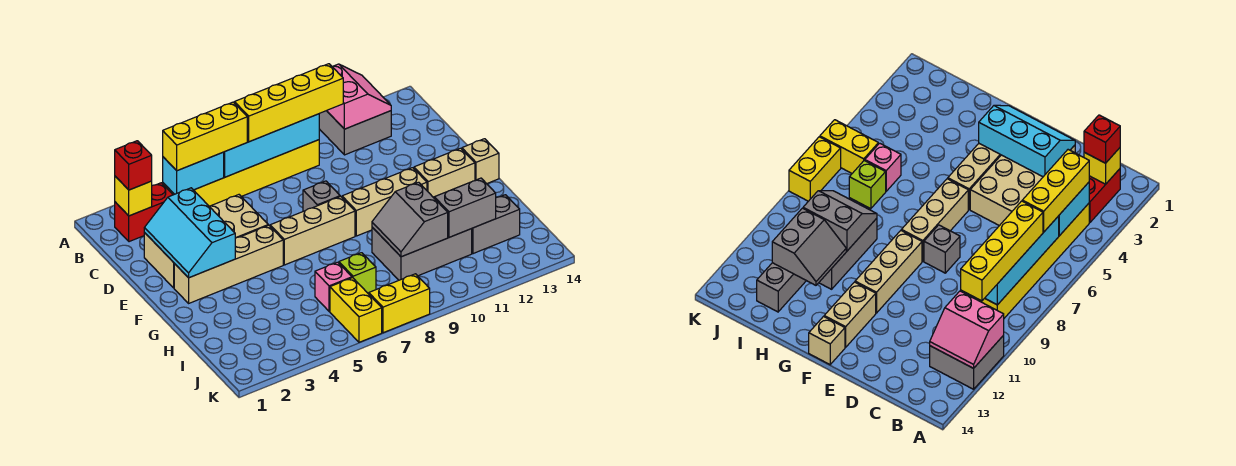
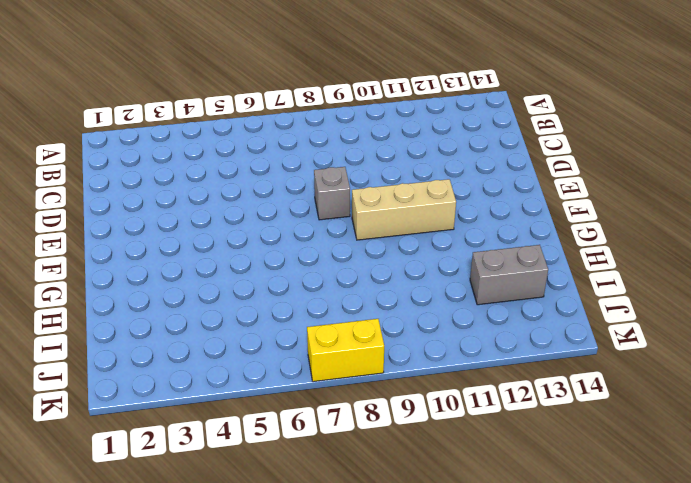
none -> grey 2x2 brick [319,111,391,155]
none -> red 1x2 brick [115,183,173,242]
none -> yellow 1x6 brick [163,140,319,206]

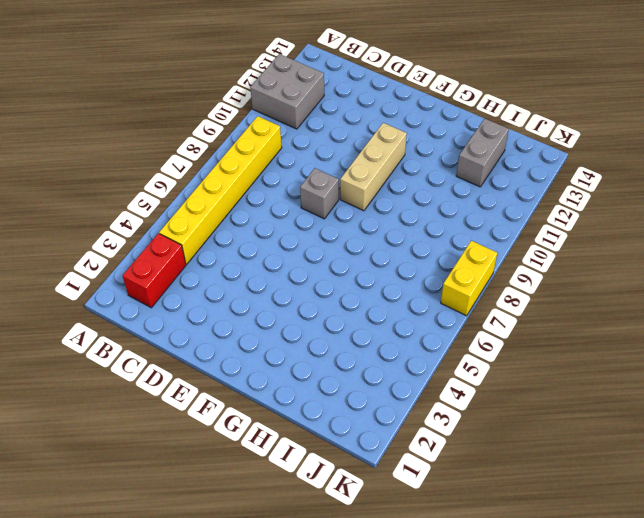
none -> tan 2x4 brick [144,195,268,288]
none -> tan 1x4 brick [174,225,283,303]
none -> tan 1x3 brick [270,196,355,265]

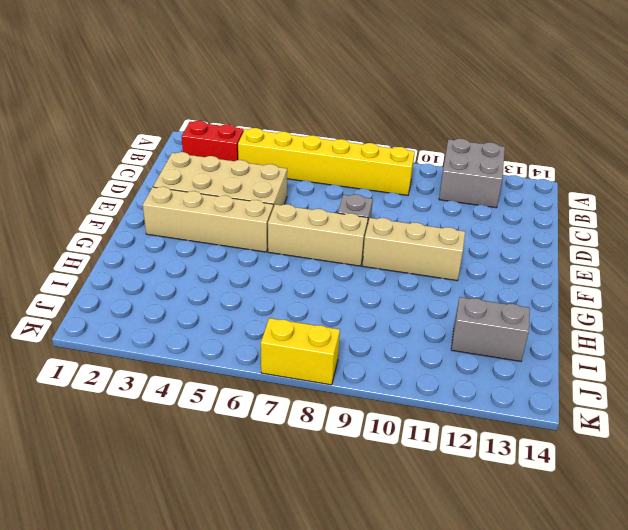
none -> tan 1x2 brick [414,148,475,197]
none -> tan 1x1 brick [462,139,499,184]
none -> grey 2x3 brick [372,227,472,280]

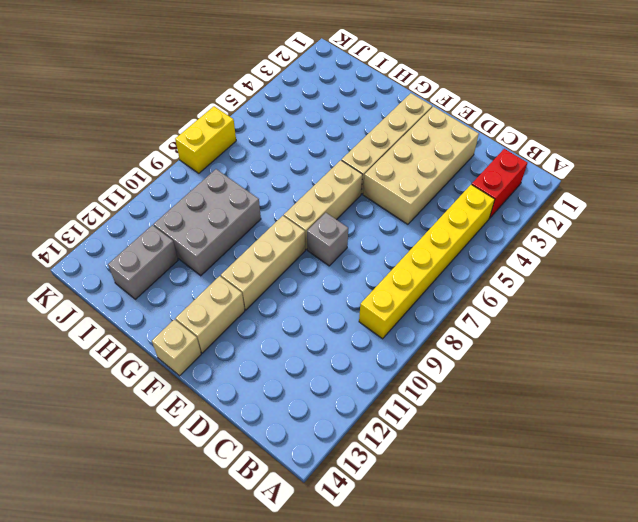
none -> grey 2x2 brick [319,111,391,155]
none -> pink 1x1 brick [315,262,352,311]
none -> lime 1x1 brick [339,253,376,294]

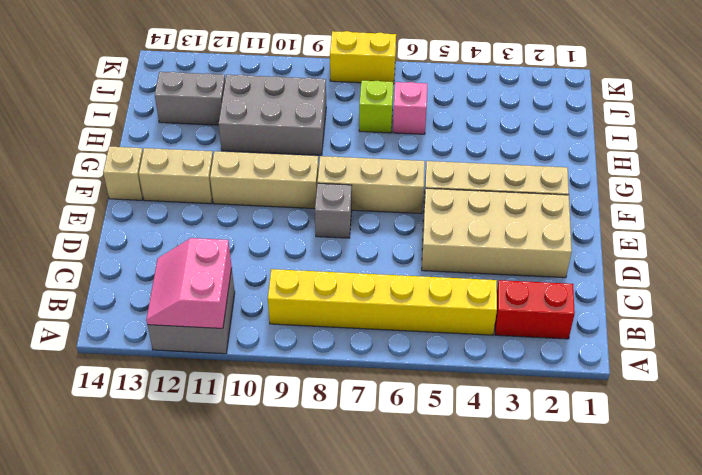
none -> yellow 1x2 brick [330,278,382,342]
none -> yellow 1x1 brick [115,176,152,216]
none -> cyan 1x2 brick [163,152,224,194]

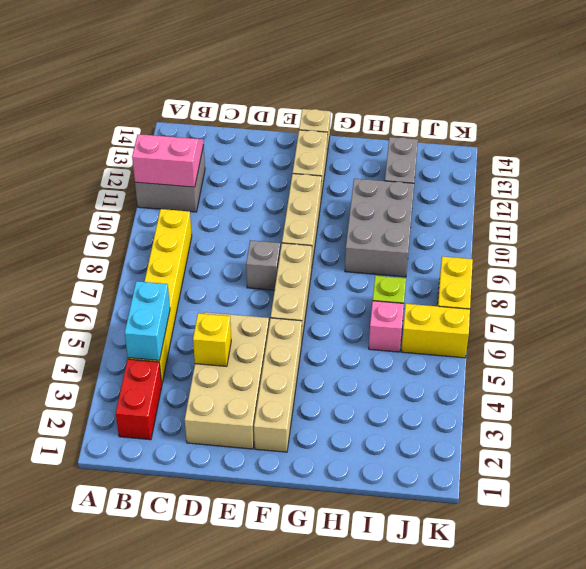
yellow 1x1 brick [193,313,231,366] -> yellow 1x1 brick moved to [115,176,152,216]
none -> cyan 1x4 brick [224,114,319,177]
none -> cyan 2x3 slope [144,188,235,278]
none -> grey 2x2 slope [372,182,448,257]

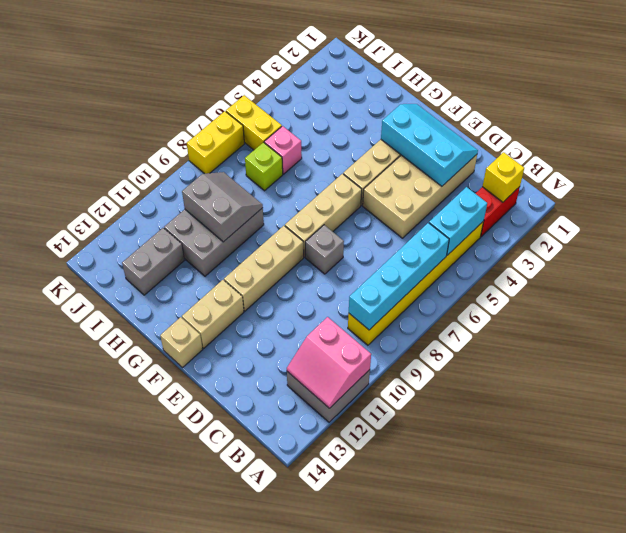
none -> grey 2x2 slope [433,178,496,237]
none -> red 1x1 brick [115,141,152,190]
none -> yellow 1x3 brick [163,102,247,171]

